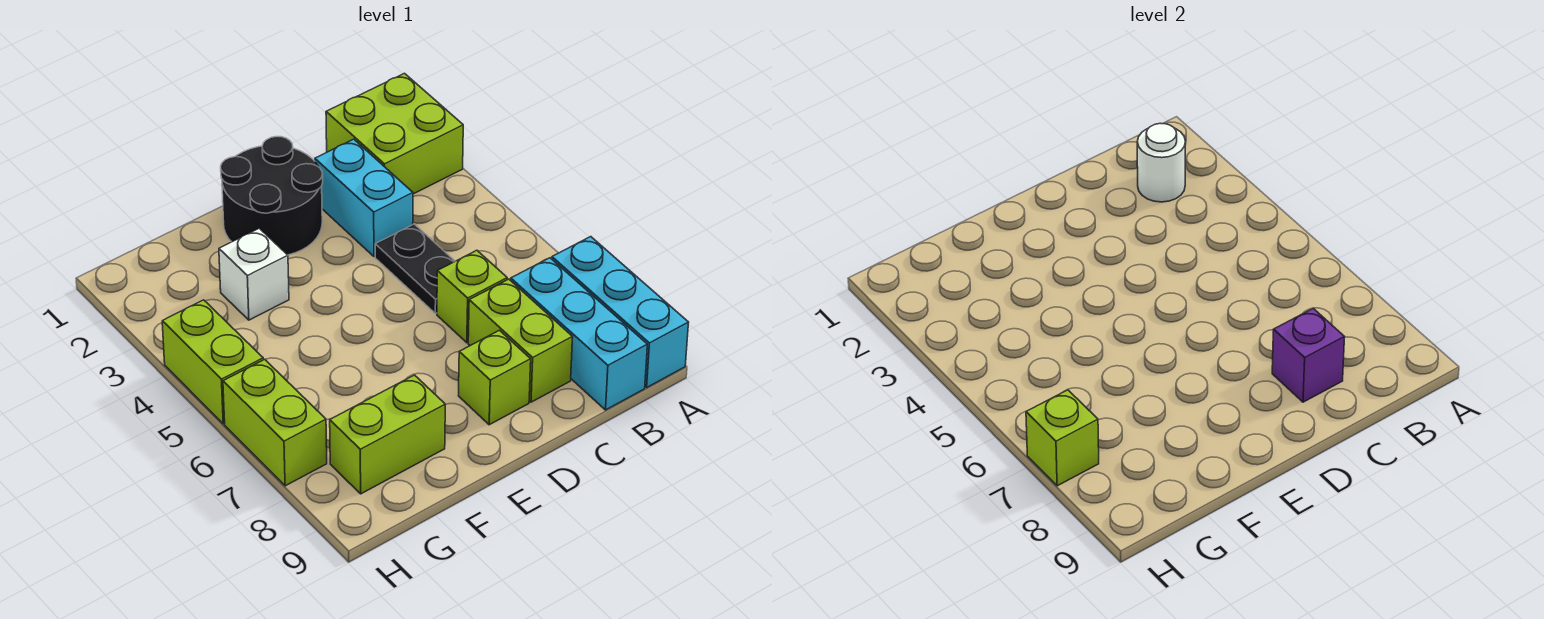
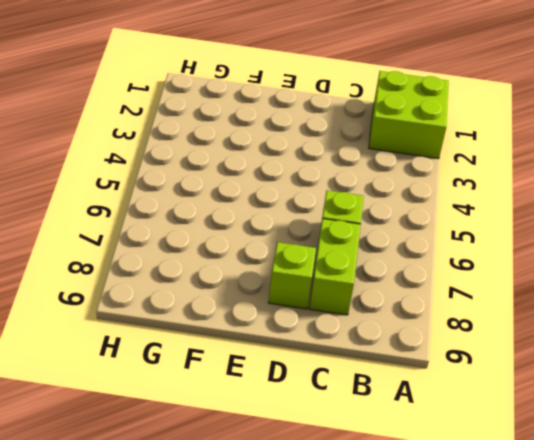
none -> cyan 1x3 brick [552,237,689,387]
none -> cyan 1x3 brick [511,258,647,410]
none -> cyan 1x2 brick [315,139,413,257]

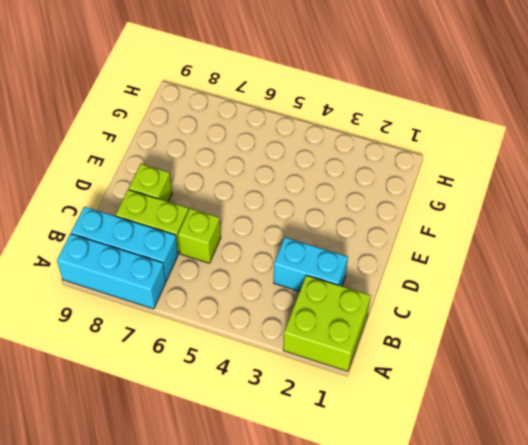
none -> black 1x2 plate [375,224,455,314]
none -> black 2x2 round brick [221,137,323,255]
none -> white 1x1 brick [219,228,289,320]

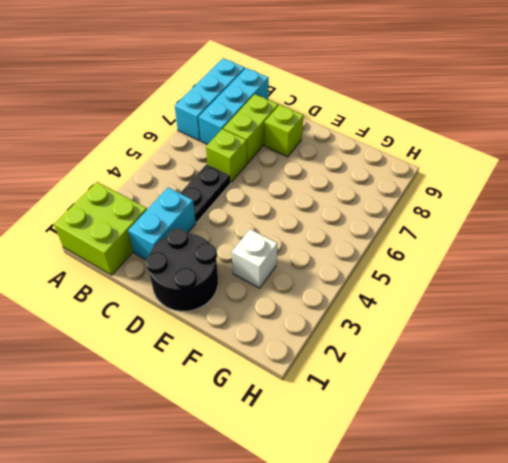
none -> lime 1x2 brick [330,375,445,494]
none -> lime 1x2 brick [162,300,263,424]
none -> lime 1x2 brick [223,359,327,486]

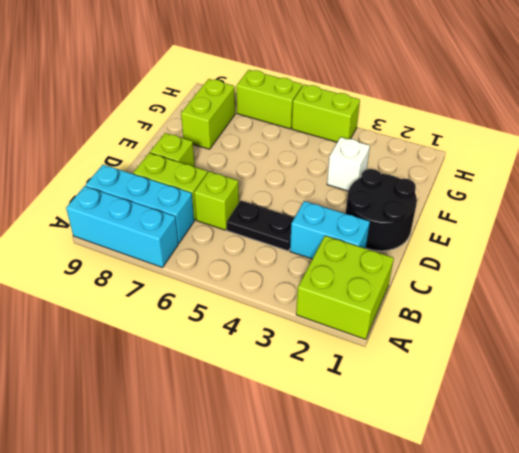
none -> white 1x1 round brick [1137,123,1186,202]
none -> purple 1x1 brick [1272,308,1345,402]
none -> lime 1x1 brick [1026,390,1099,486]

